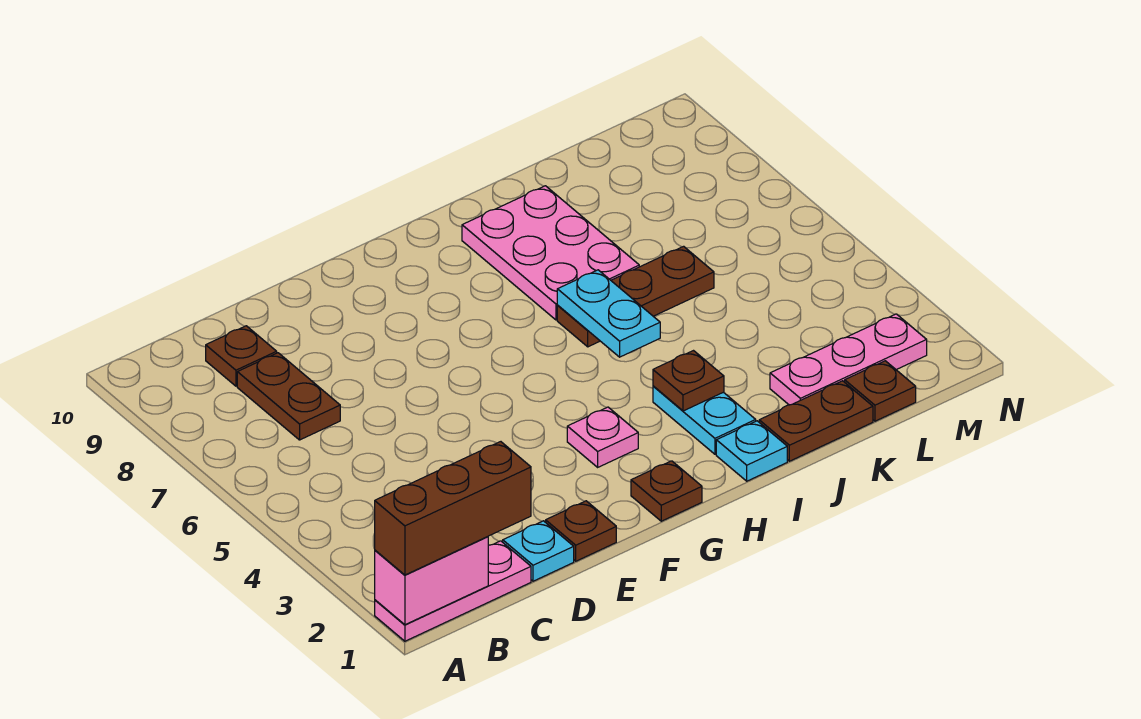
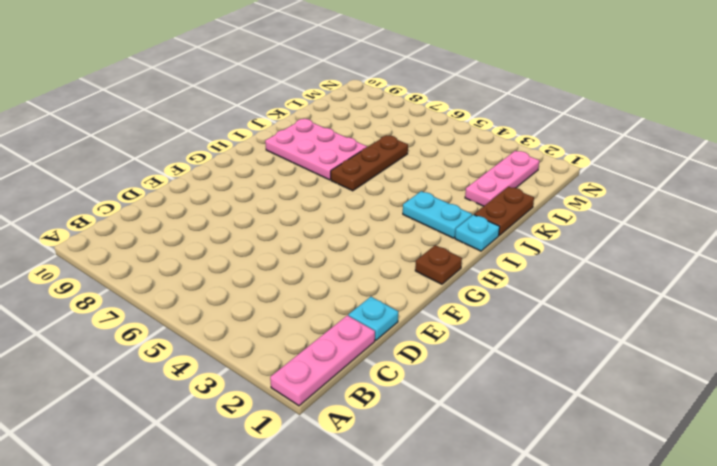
none -> brown 1x2 plate [237,353,340,440]
none -> brown 1x1 plate [206,326,277,386]
none -> brown 1x1 plate [546,501,616,561]

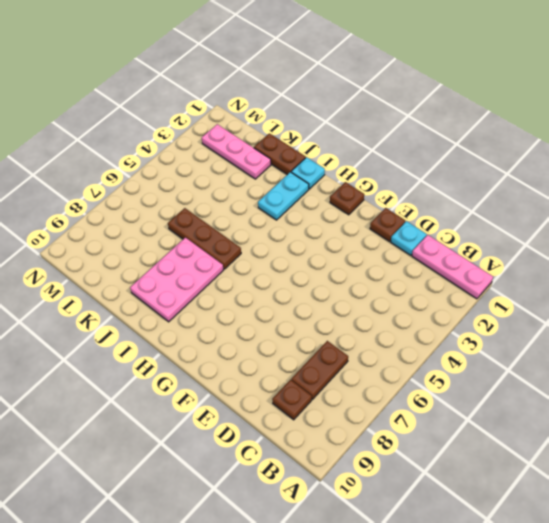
none -> pink 1x1 plate [567,407,638,467]
none -> brown 1x1 plate [845,361,916,421]
none -> pink 1x2 brick [375,537,488,625]

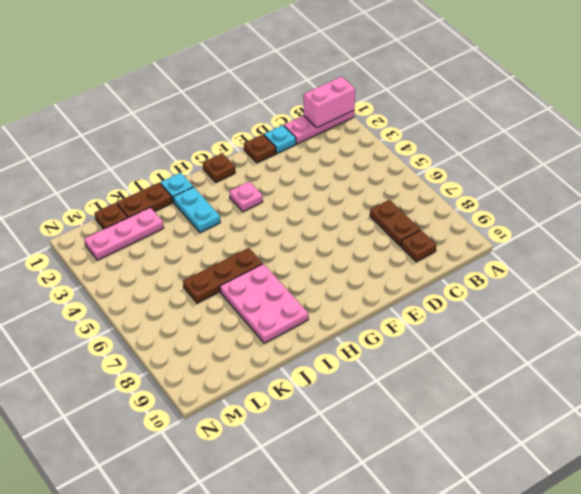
none -> brown 1x1 plate [653,351,724,411]
none -> cyan 1x2 plate [557,270,660,357]
none -> brown 1x3 brick [375,442,531,575]

